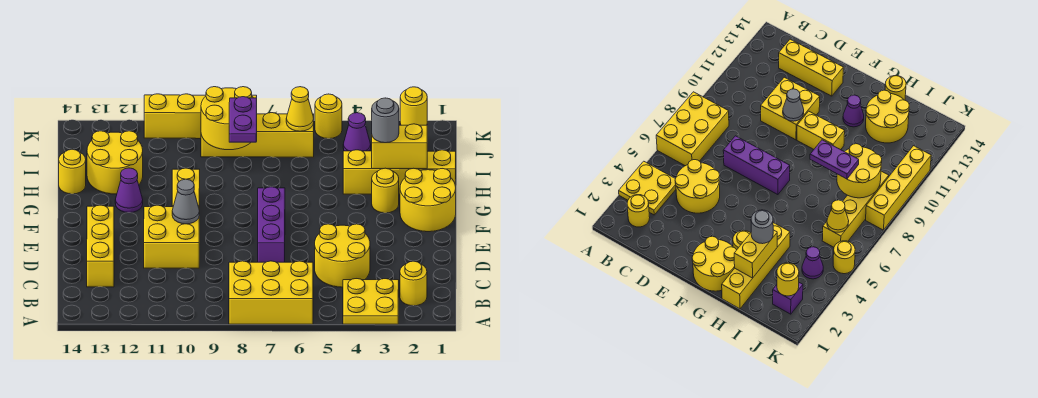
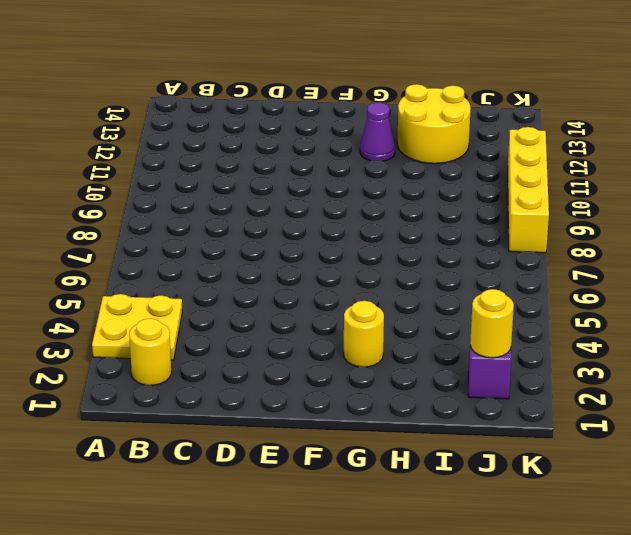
none -> yellow 2x3 brick [229,261,313,324]
none -> yellow 2x2 round brick [315,224,370,287]
none -> yellow 1x3 brick [87,205,114,287]

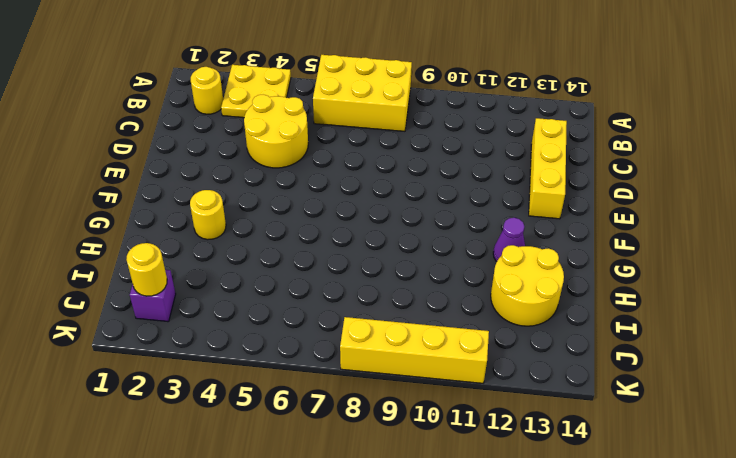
none -> purple 1x3 brick [258,187,285,262]
none -> yellow 2x2 brick [144,205,199,268]
none -> yellow 2x2 round brick [400,168,456,232]

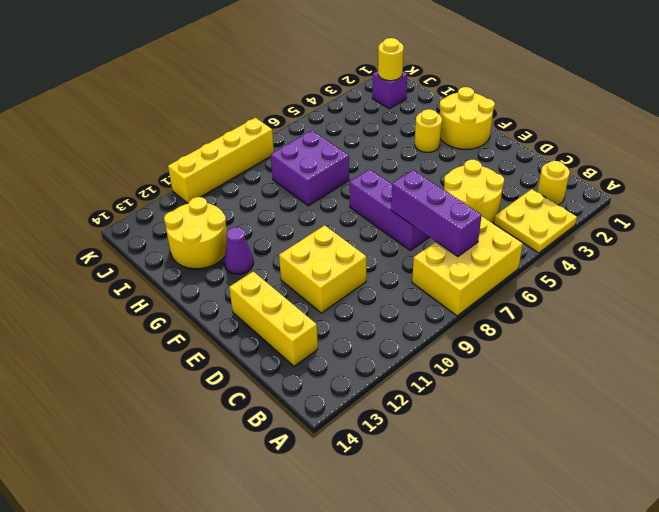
purple 1x3 brick [391,170,482,257] -> none
purple 2x2 brick [271,130,349,206] -> none
none -> yellow 1x2 brick [172,168,200,214]
none -> yellow 1x4 brick [343,150,456,194]
none -> yellow 1x1 round brick [59,149,86,194]

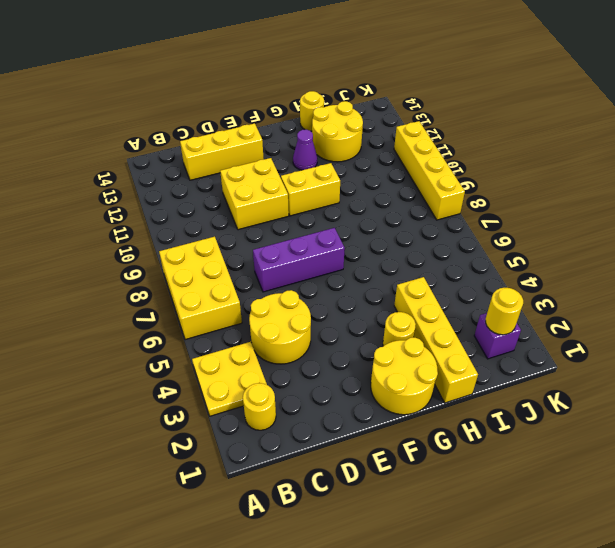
none -> purple 1x1 cone [343,113,371,151]
none -> yellow 1x4 brick [201,113,314,157]
none -> yellow 1x1 round brick [315,94,342,139]

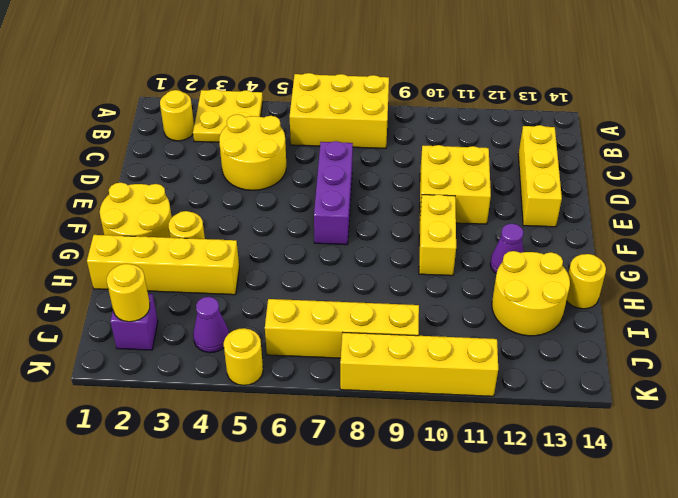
none -> grey 1x1 cone [172,179,199,224]
none -> yellow 1x2 brick [372,124,427,169]
none -> yellow 2x2 round brick [201,87,253,150]

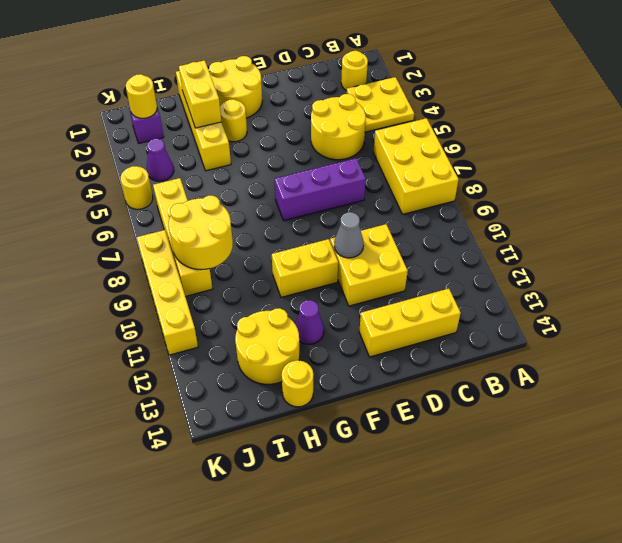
none -> yellow 1x1 cone [286,87,314,131]
none -> grey 1x1 round brick [372,98,399,143]
none -> purple 1x2 plate [229,97,257,142]

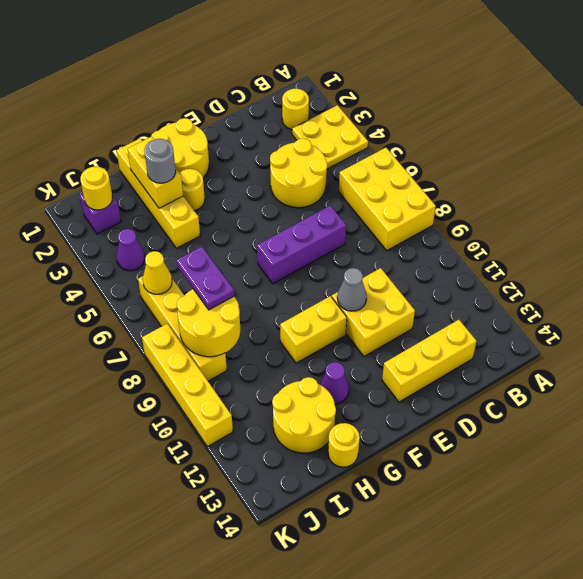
purple 1x2 plate [176,247,234,310] -> purple 1x2 plate turned to [229,97,257,142]
none -> yellow 1x1 round brick [315,94,342,139]

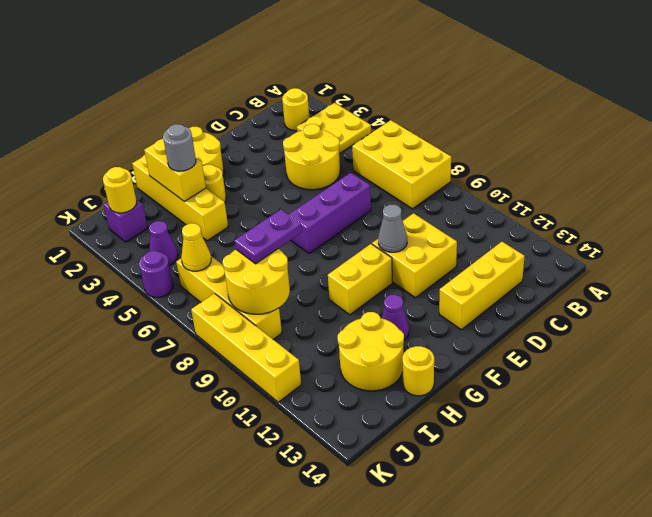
purple 1x1 round brick [139,251,173,297] -> yellow 1x1 round brick [315,94,342,139]

